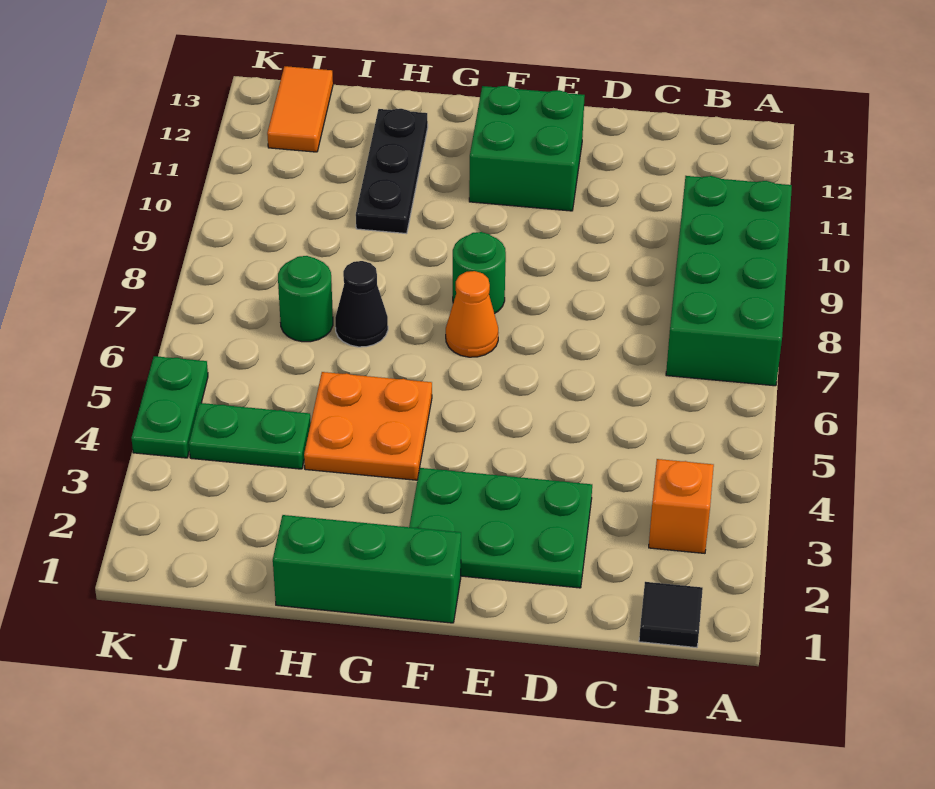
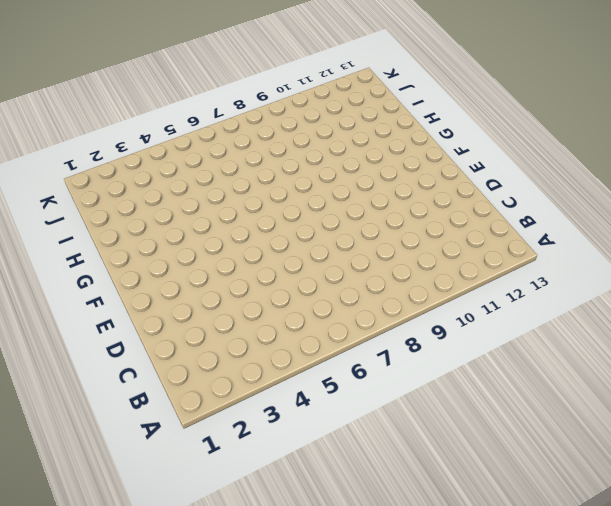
none -> green 2x4 brick [666,176,792,386]
none -> black 1x1 tile [639,582,703,648]
none -> orange 1x1 brick [649,459,714,553]

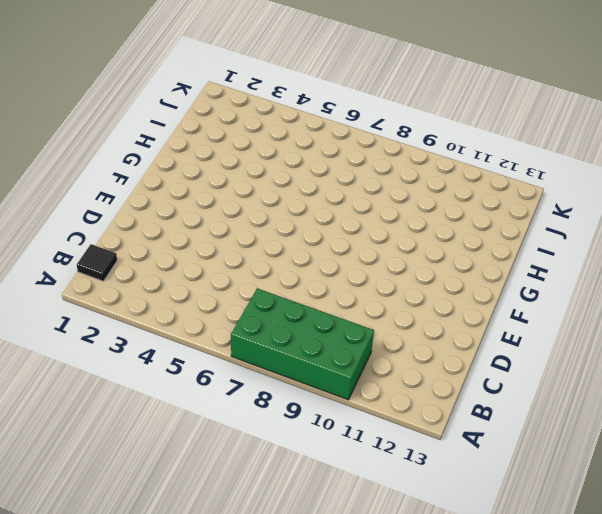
none -> orange 1x1 brick [649,459,714,553]
none -> green 2x3 plate [409,468,592,588]
none -> green 2x2 brick [469,86,585,211]

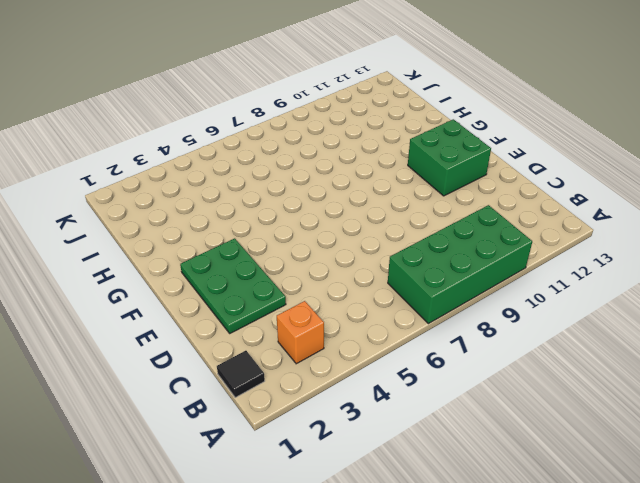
none -> green 1x3 brick [273,515,461,623]
none -> orange 1x1 cone [446,271,498,357]
none -> green 1x1 round brick [453,232,506,314]

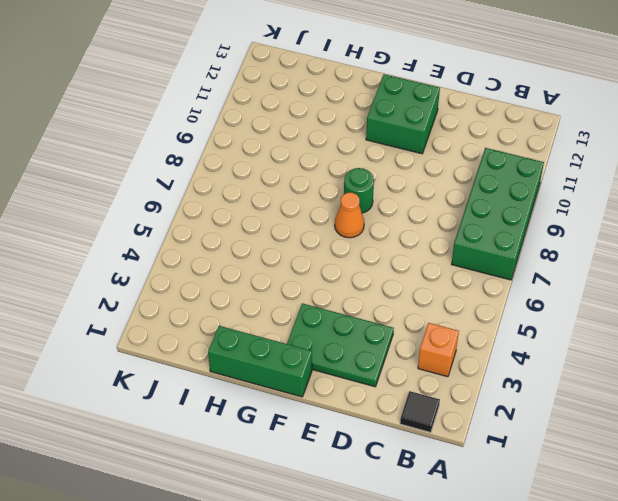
none -> orange 2x2 plate [304,372,432,480]
none -> black 1x1 cone [335,261,388,347]
none -> black 1x3 plate [356,109,428,234]

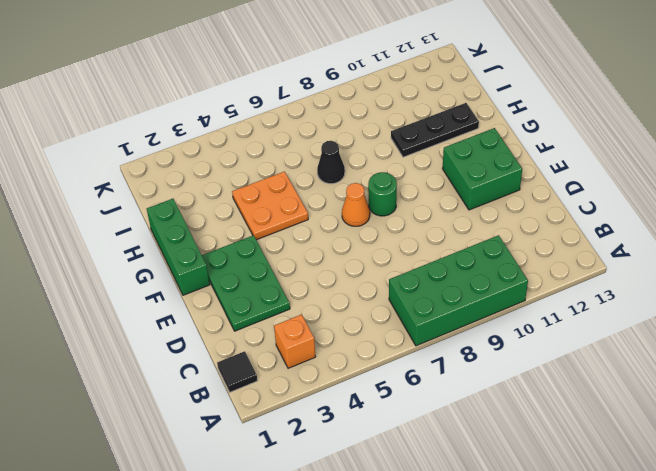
none -> green 1x2 plate [189,403,311,469]
none -> green 1x1 round brick [278,256,333,342]
none -> orange 1x2 tile [267,66,333,152]

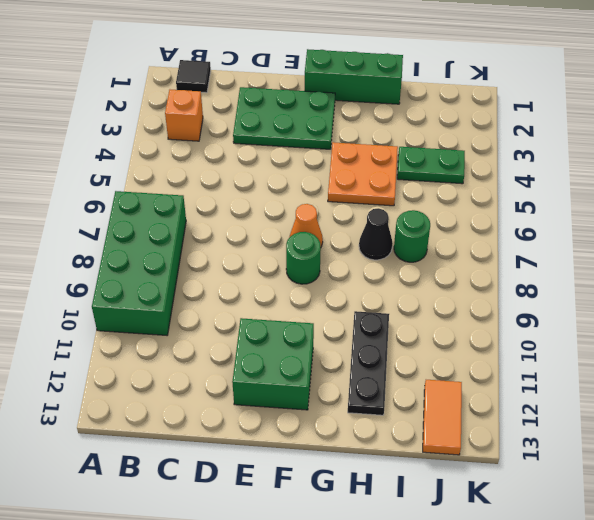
none -> green 1x2 plate [131,356,208,458]

